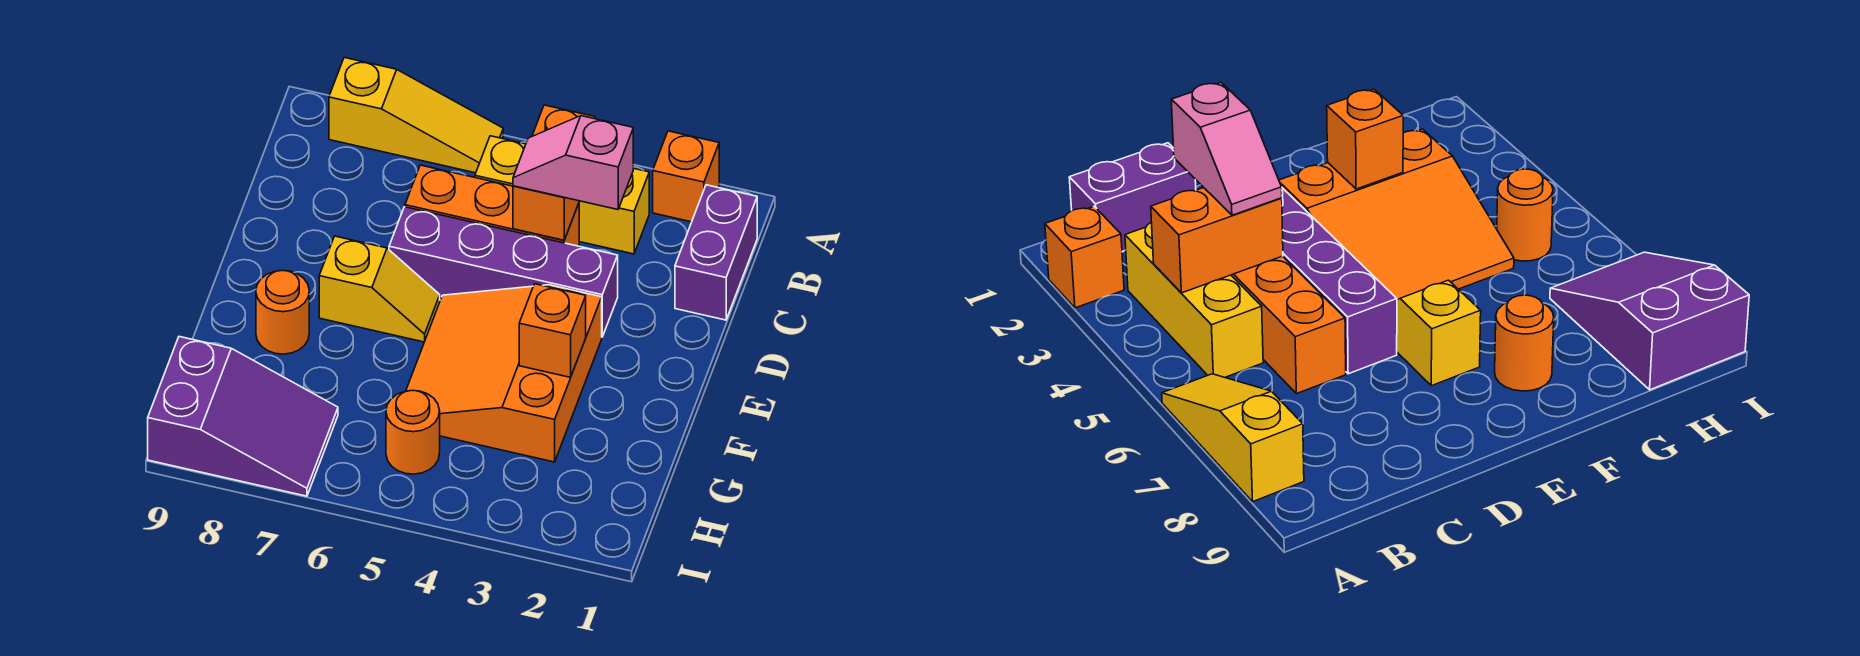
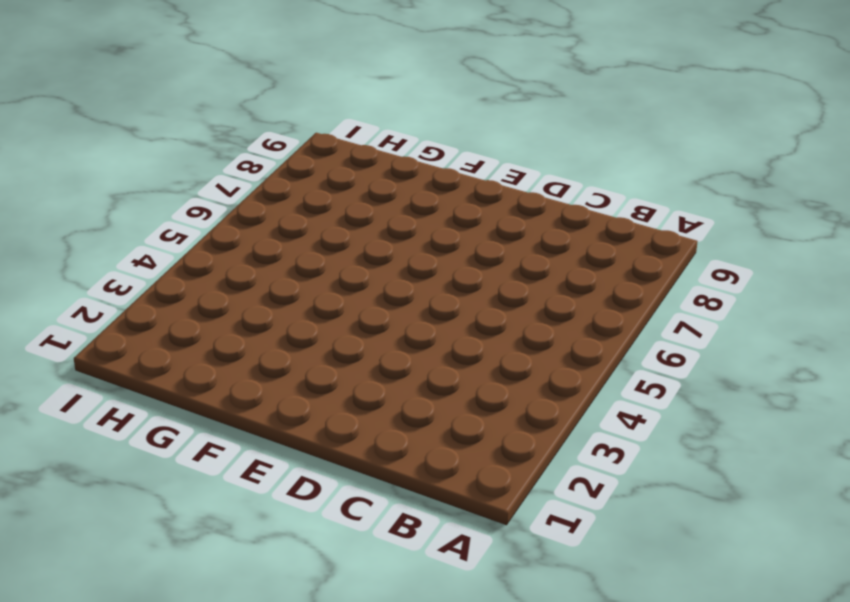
none -> orange 1x1 brick [653,131,719,222]
none -> yellow 1x3 slope [329,58,503,173]
none -> purple 1x2 brick [675,185,757,320]

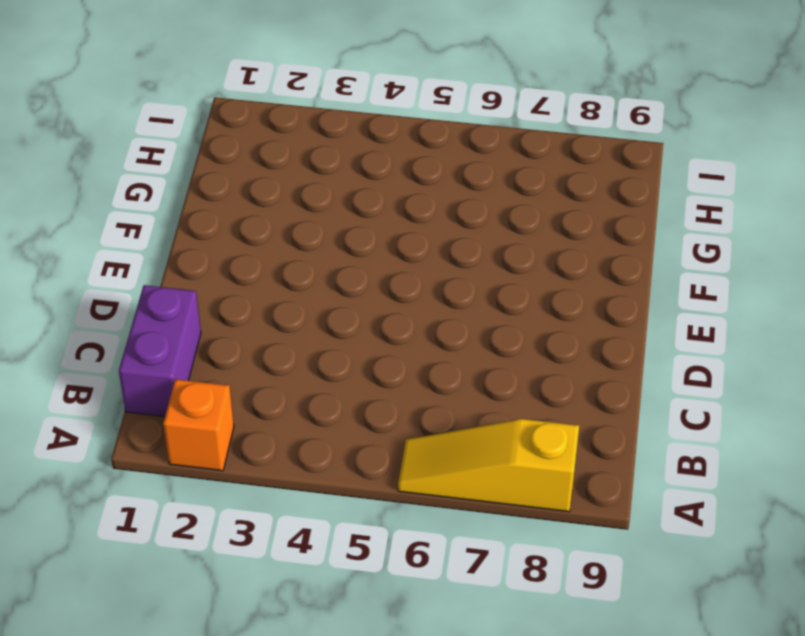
none -> yellow 1x3 brick [475,136,649,254]
none -> orange 1x3 brick [405,165,579,246]
none -> purple 1x4 brick [389,207,618,337]

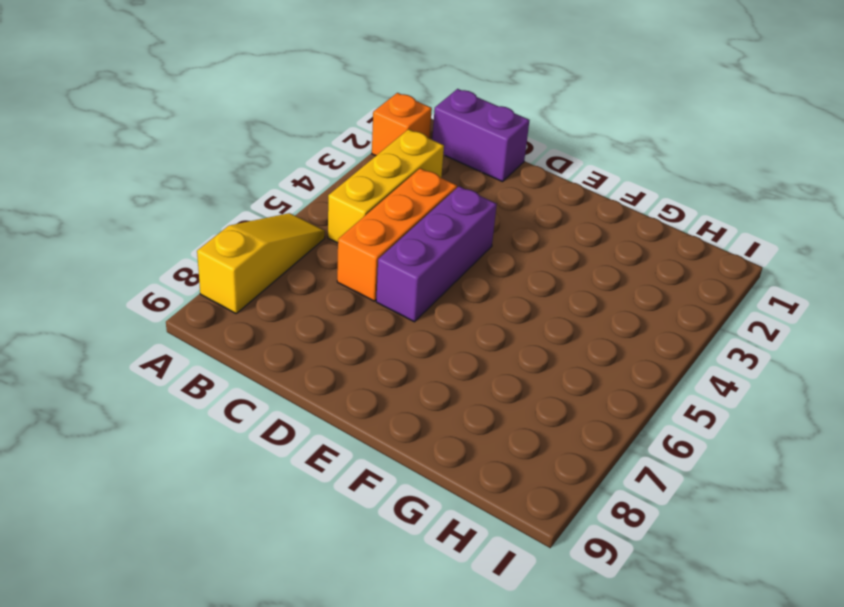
purple 1x3 brick [376,186,497,322] -> purple 1x4 brick [389,207,618,337]
none -> orange 3x3 slope [406,285,602,462]
none -> yellow 1x2 slope [319,236,440,342]
none -> orange 1x1 round brick [256,270,309,354]

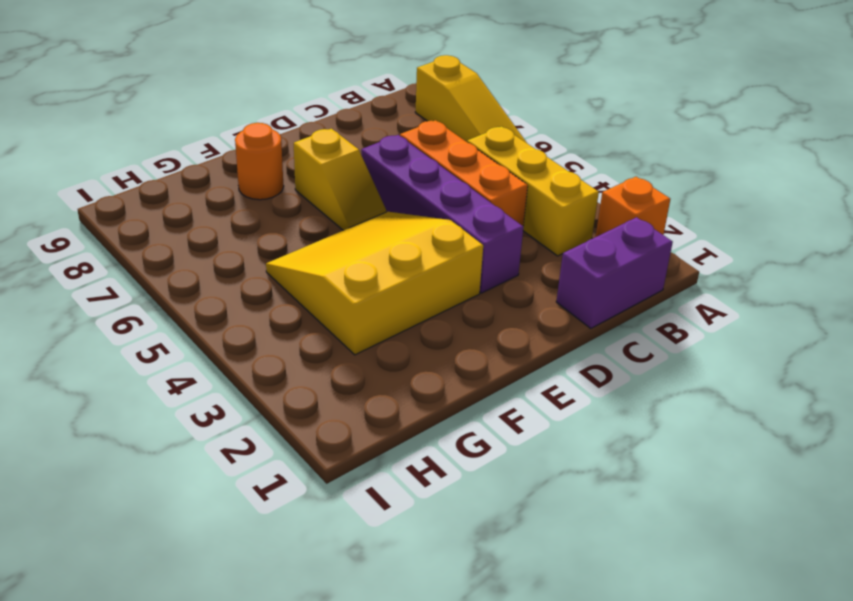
yellow 3x3 slope [266,212,483,355] -> orange 3x3 slope [406,285,602,462]
none -> orange 1x1 round brick [386,390,440,474]
none -> purple 2x3 slope [148,337,338,496]
none -> orange 1x2 brick [513,105,595,240]

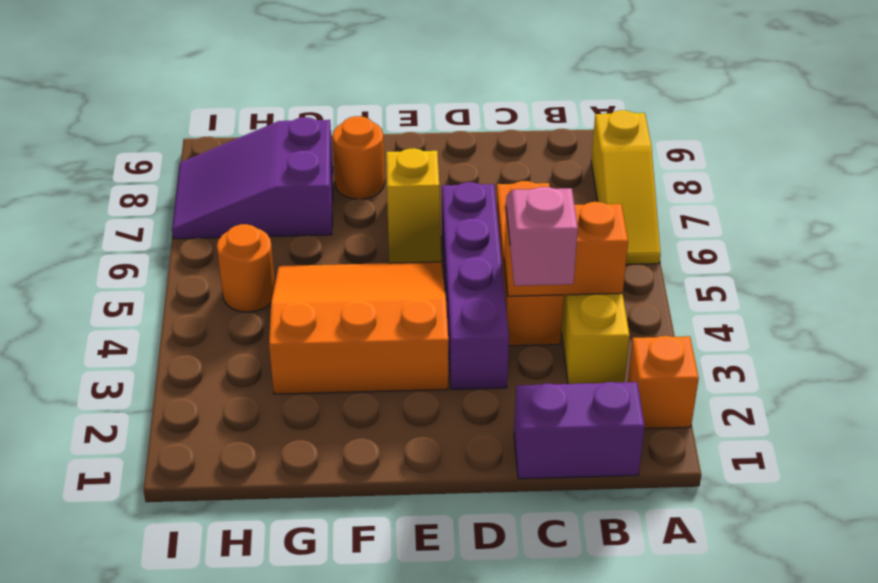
purple 2x3 slope [172,117,333,239] -> purple 2x3 slope turned to [148,337,338,496]
none -> orange 1x1 brick [519,284,586,377]

